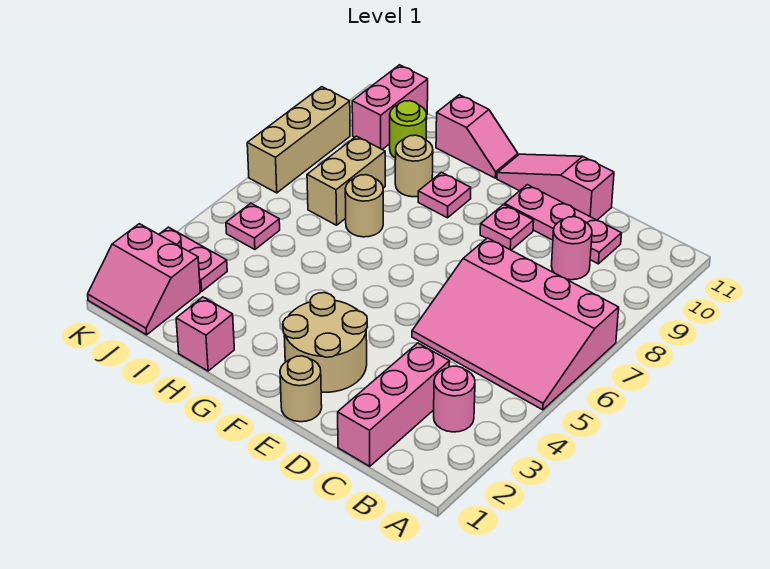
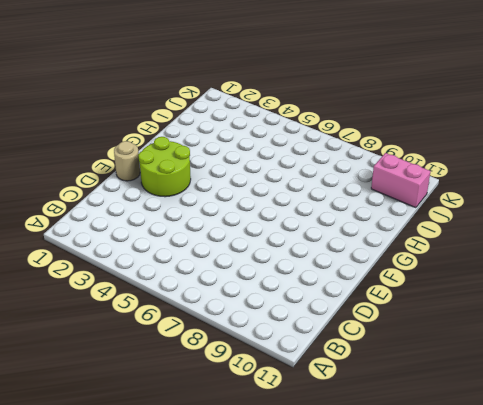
lime 2x2 round brick [138,137,191,197] -> tan 2x2 round brick [283,293,367,392]
none -> pink 3x4 slope [412,238,619,410]
none -> pink 1x1 round brick [434,366,475,432]
none -> pink 1x3 brick [338,343,450,466]

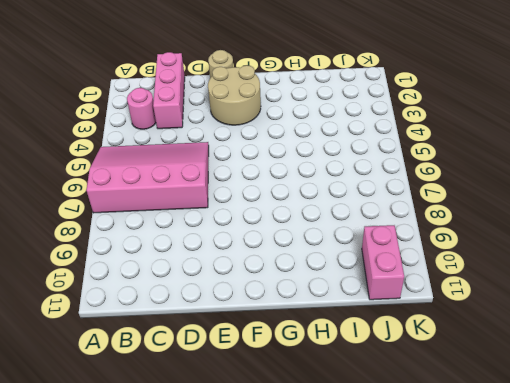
none -> pink 1x1 round brick [552,217,592,280]
none -> pink 1x3 plate [505,185,621,264]
none -> pink 1x3 slope [497,154,614,220]

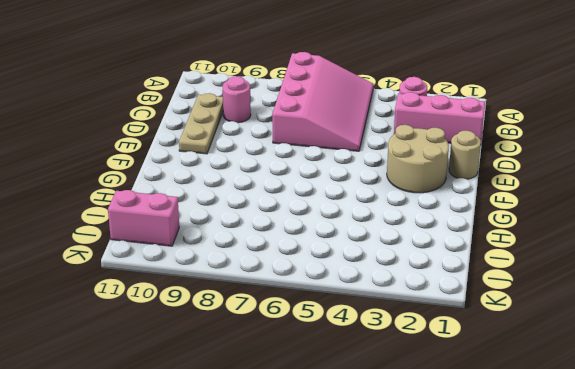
tan 1x3 plate [179,93,223,154] -> pink 1x3 plate [505,185,621,264]
none -> pink 1x3 slope [497,154,614,220]
none -> pink 1x1 plate [480,204,534,250]
none -> pink 1x1 plate [418,172,471,218]

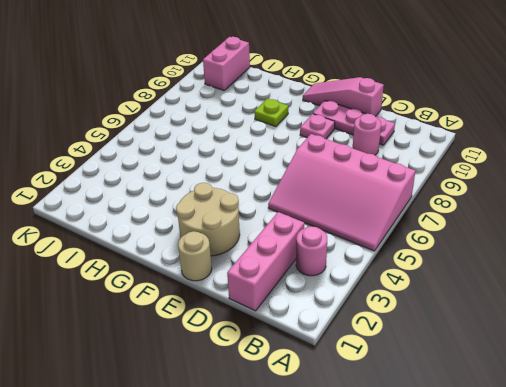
lime 1x1 plate [254,98,288,127] -> pink 1x1 plate [418,172,471,218]
none -> pink 1x2 slope [436,95,518,178]
none -> pink 1x1 brick [176,297,234,371]
none -> tan 1x1 round brick [345,175,383,237]

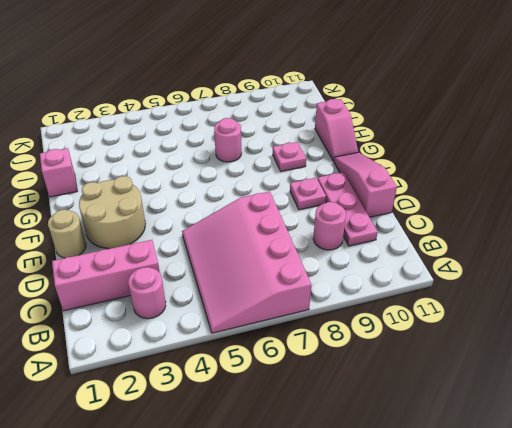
pink 1x1 round brick [214,118,242,162] -> tan 1x1 round brick [345,175,383,237]
none -> tan 1x1 round brick [395,135,433,197]
none -> tan 1x2 brick [307,136,385,225]
none -> lime 1x1 round brick [390,101,427,158]

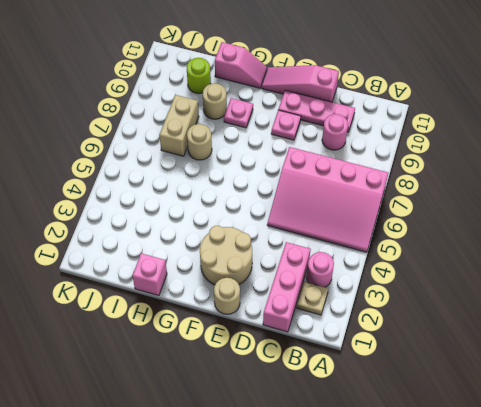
tan 1x1 plate [296,282,328,315] -> none
none -> pink 2x2 slope [88,224,200,335]
none -> pink 1x2 plate [159,227,227,291]
none -> pink 1x1 plate [226,203,280,249]

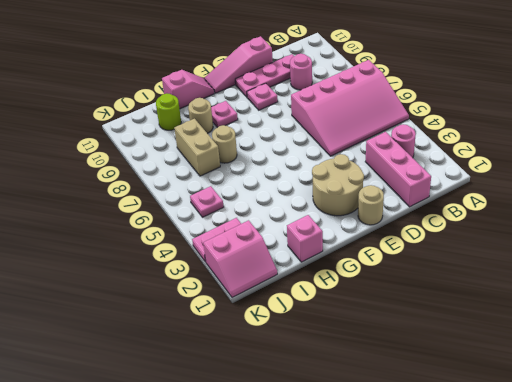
none -> pink 1x2 brick [352,65,428,150]
none -> tan 1x3 brick [247,87,350,193]

